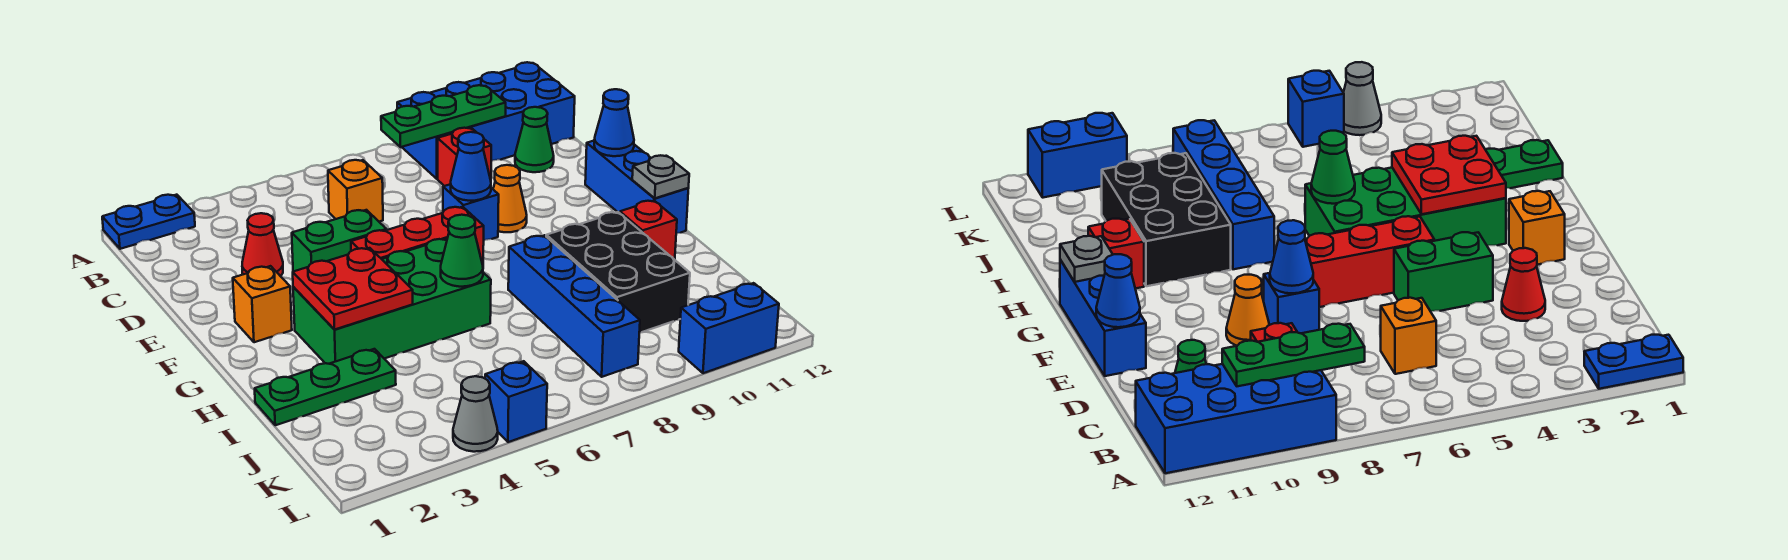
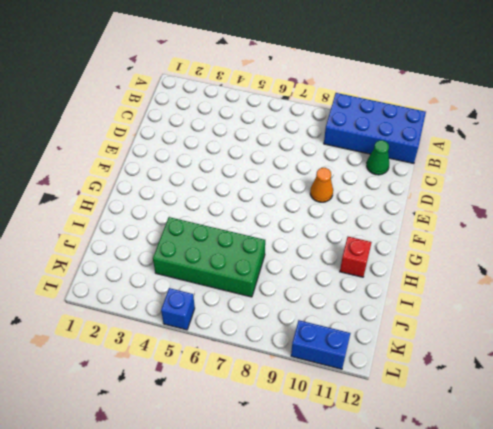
green 2x4 brick [153,217,265,297] -> green 2x4 brick moved to [293,239,491,364]
none -> blue 1x2 plate [102,195,195,249]
none -> orange 1x1 brick [328,160,383,222]
none -> red 1x1 brick [438,128,491,186]

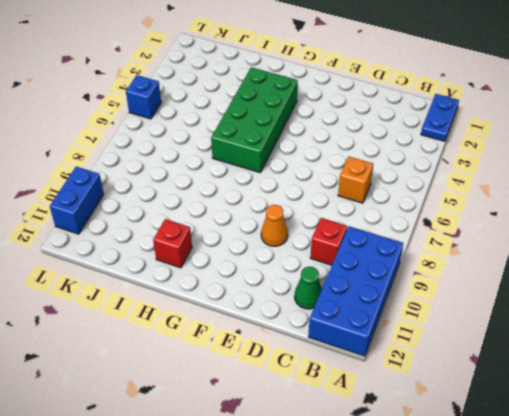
none -> red 1x1 cone [242,213,283,276]
none -> green 1x2 brick [292,210,386,272]
none -> blue 1x1 brick [443,184,499,240]

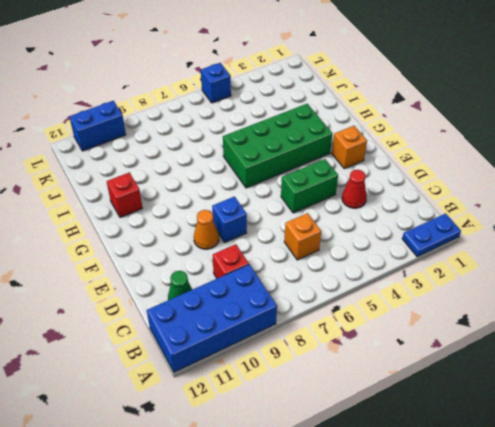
none -> blue 1x3 brick [585,141,688,233]
none -> red 1x3 brick [351,207,484,265]
none -> blue 1x4 brick [508,235,640,377]

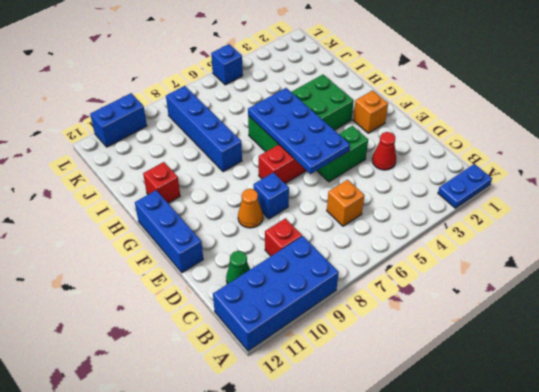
blue 2x4 plate [248,88,350,174] -> green 1x1 cone [441,215,483,287]
none -> black 2x3 brick [546,212,690,333]
none -> green 1x3 plate [255,349,396,425]
none -> grey 1x1 cone [453,376,498,452]

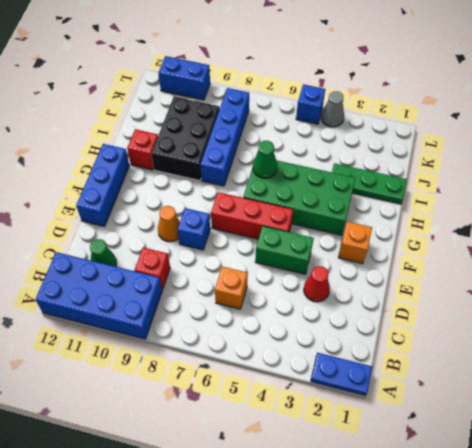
none -> green 1x3 plate [381,85,506,147]
none -> blue 1x1 cone [451,132,491,201]
none -> blue 1x1 cone [594,89,634,156]

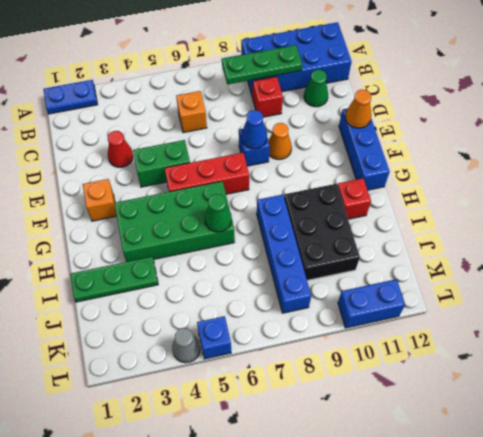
orange 1x1 cone [345,90,371,128] -> blue 1x1 cone [594,89,634,156]
none -> red 2x2 plate [293,248,413,330]
none -> grey 1x1 plate [632,155,689,198]

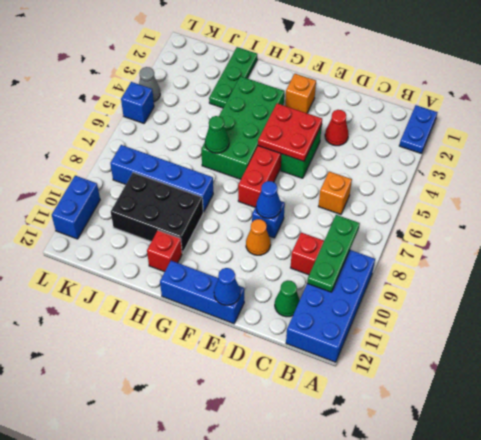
red 2x2 plate [258,103,322,161] -> red 2x2 plate moved to [293,248,413,330]
none -> grey 1x1 plate [632,155,689,198]

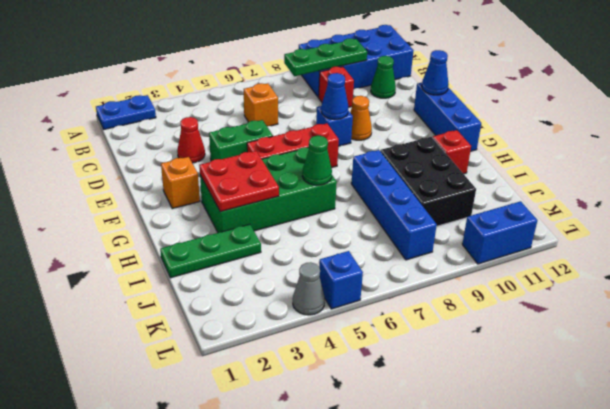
none -> grey 1x1 plate [632,155,689,198]

